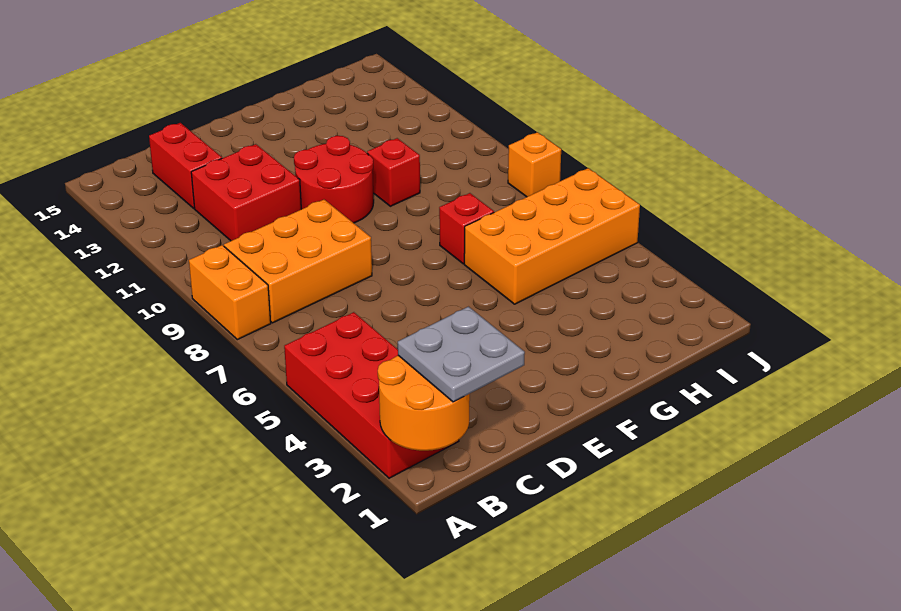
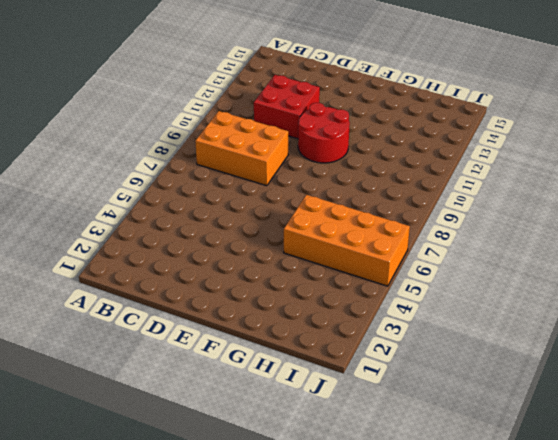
none -> red 2x4 brick [284,312,459,478]
none -> orange 1x2 brick [189,245,271,340]
none -> red 1x2 brick [149,123,222,208]

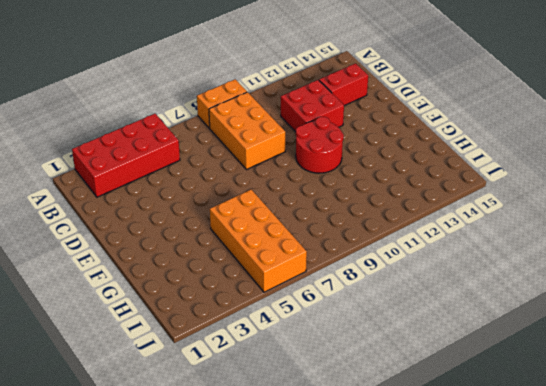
none -> red 1x1 brick [439,193,494,264]
none -> red 1x1 brick [367,138,420,206]
none -> orange 1x1 brick [508,132,561,197]

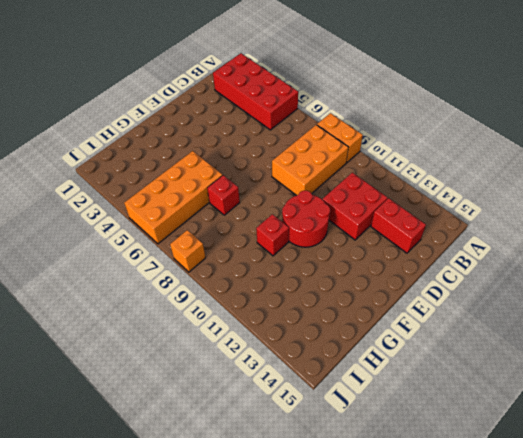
none -> orange 2x2 round brick [378,356,470,451]
none -> grey 2x2 plate [398,307,525,402]

